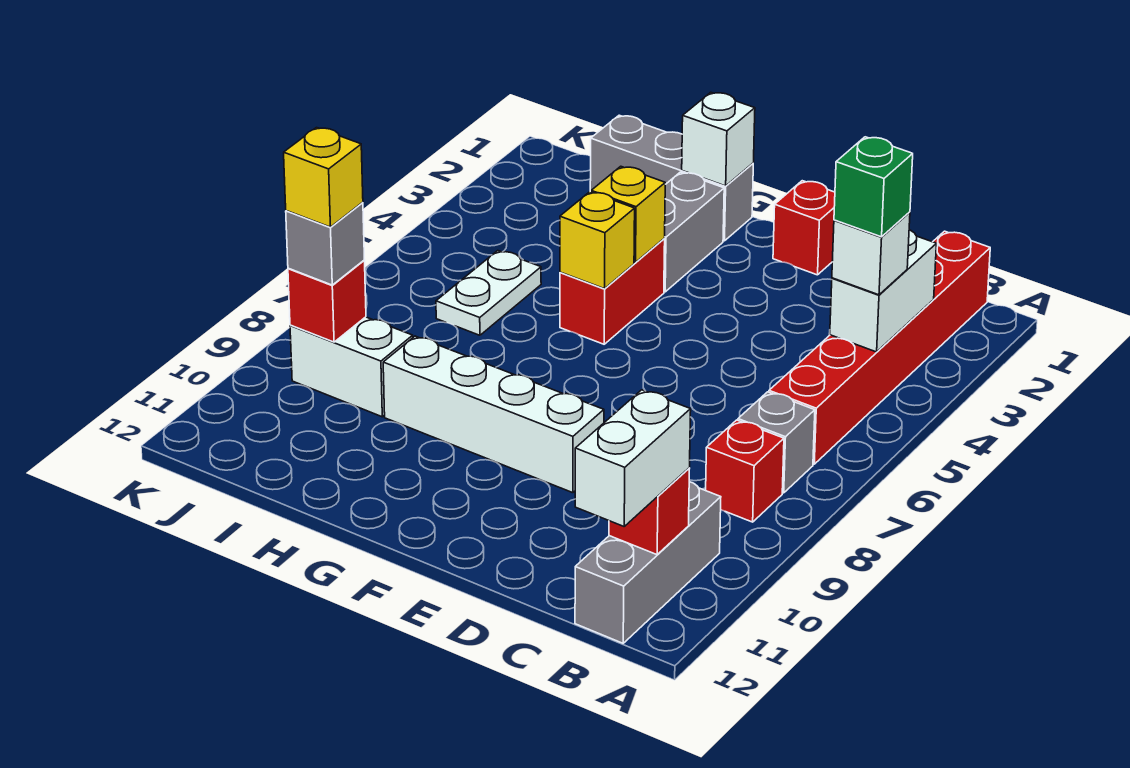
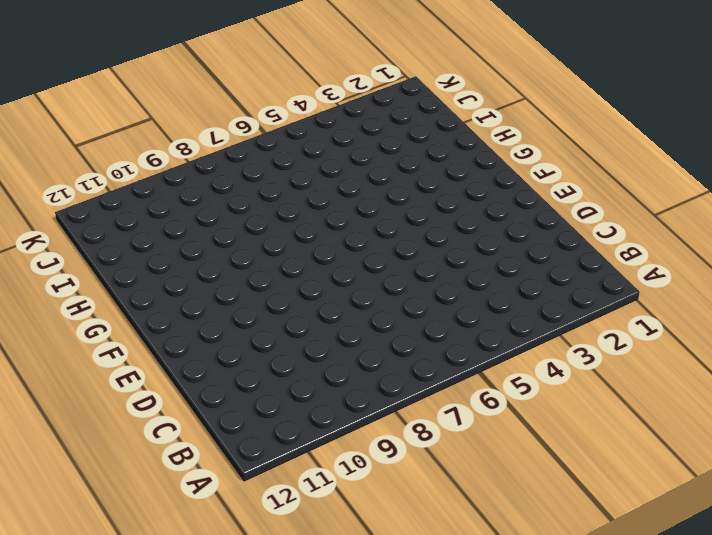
none -> red 1x6 brick [769,231,990,464]
none -> grey 1x1 brick [738,392,815,493]
none -> red 1x1 brick [706,420,784,522]

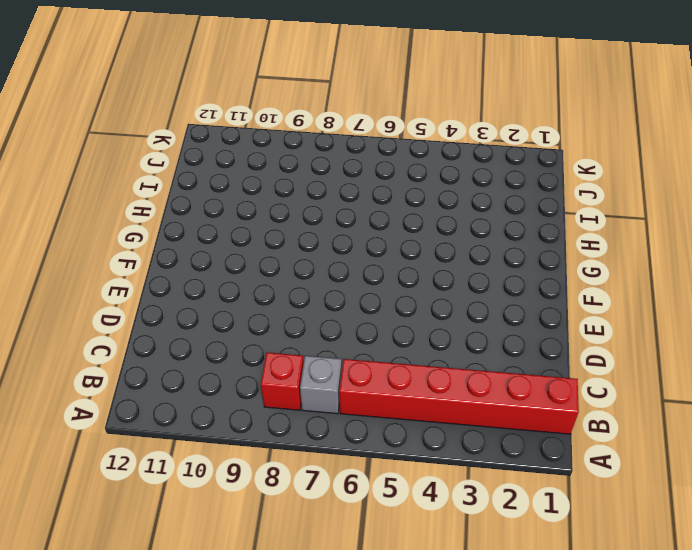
none -> grey 1x3 brick [575,482,721,643]
none -> red 1x1 brick [773,181,835,275]
none -> white 1x4 brick [383,336,604,493]

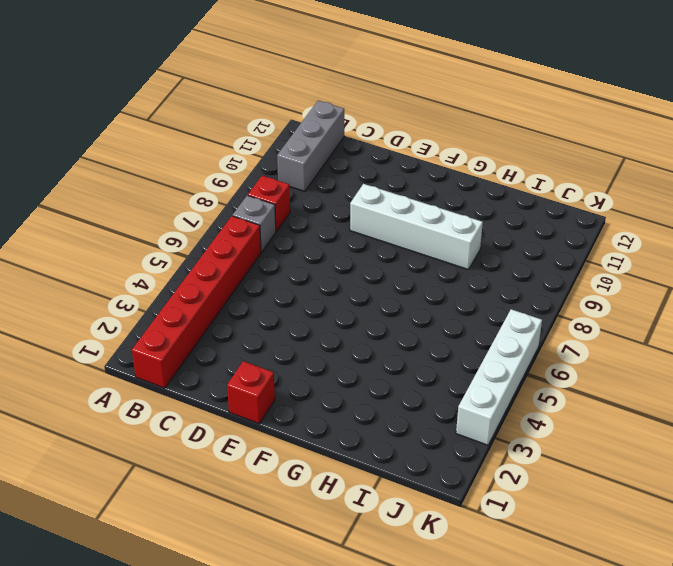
white 1x4 brick [456,309,542,445] -> none
none -> grey 1x3 brick [590,115,753,241]
none -> grey 1x2 brick [664,172,724,292]
none -> red 1x2 brick [560,239,665,344]

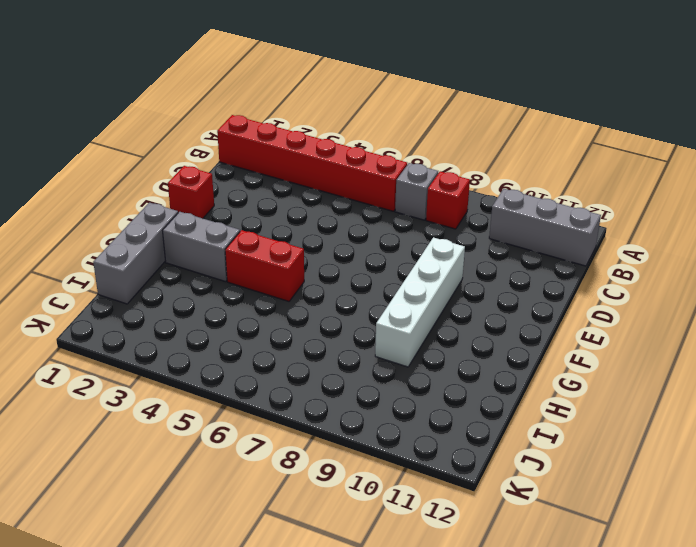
none -> white 1x2 plate [436,251,541,335]
none -> white 1x2 brick [290,317,413,417]
none -> white 1x2 brick [830,230,936,352]

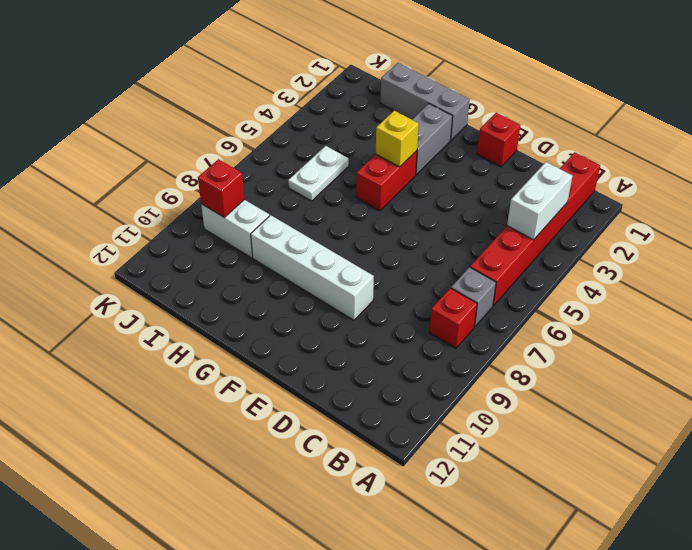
none -> grey 1x3 brick [575,482,721,643]
none -> red 1x1 brick [609,468,690,555]
none -> white 1x1 brick [682,92,755,186]

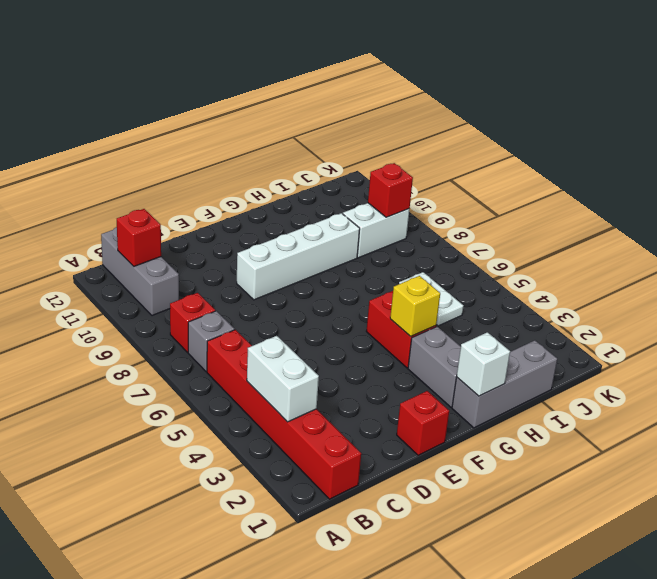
none -> yellow 1x1 brick [560,192,635,289]
none -> white 1x1 brick [832,212,910,295]
none -> white 1x2 brick [575,390,691,526]

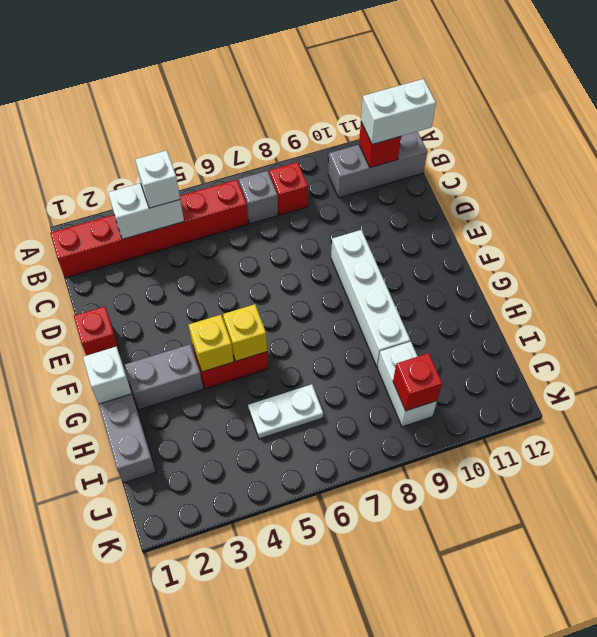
none -> grey 1x1 brick [286,202,364,285]
none -> green 1x1 brick [834,137,913,237]
none -> yellow 1x1 brick [284,128,363,227]

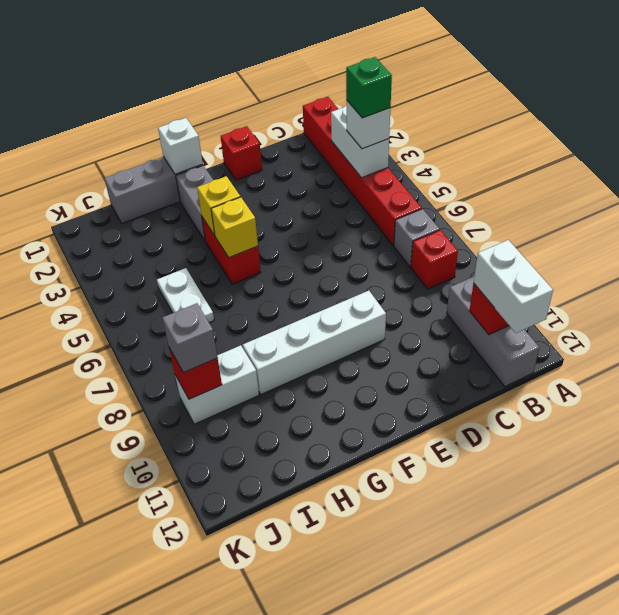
none -> yellow 1x1 brick [284,128,363,227]

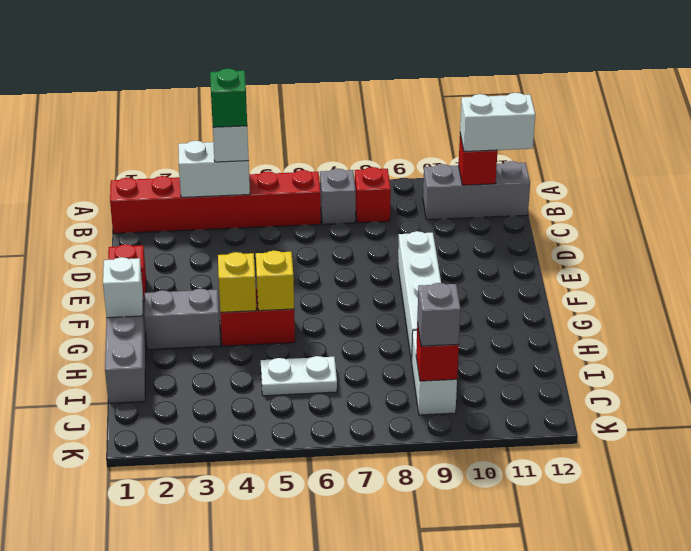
none -> yellow 1x1 brick [284,128,363,227]

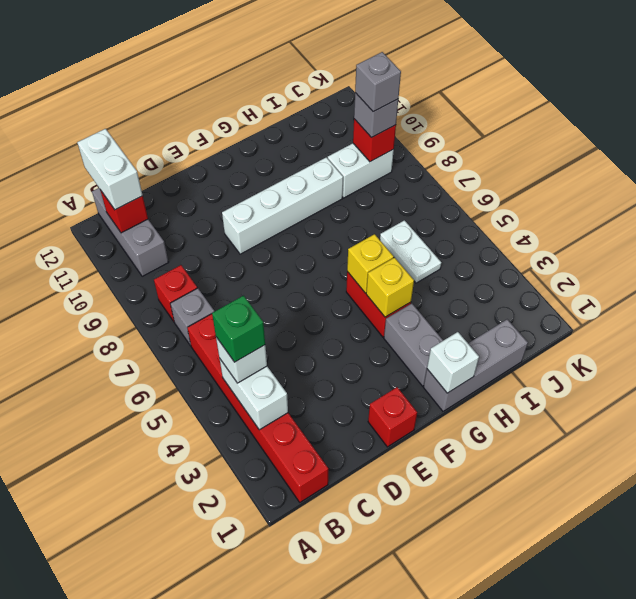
grey 1x1 brick [355,52,401,112] -> yellow 1x1 brick [284,128,363,227]

